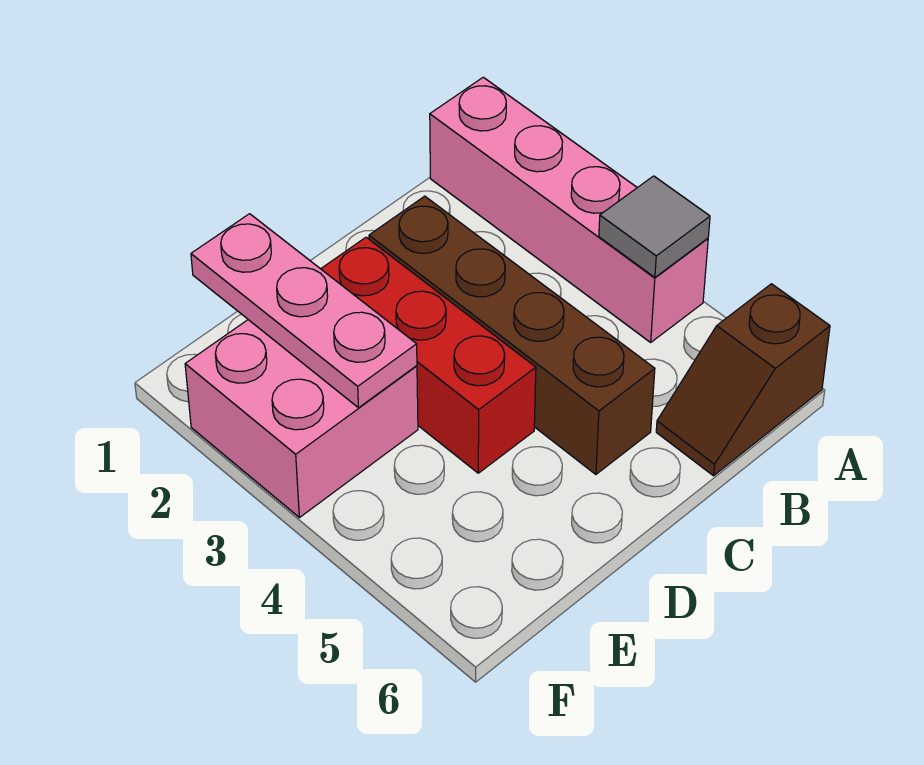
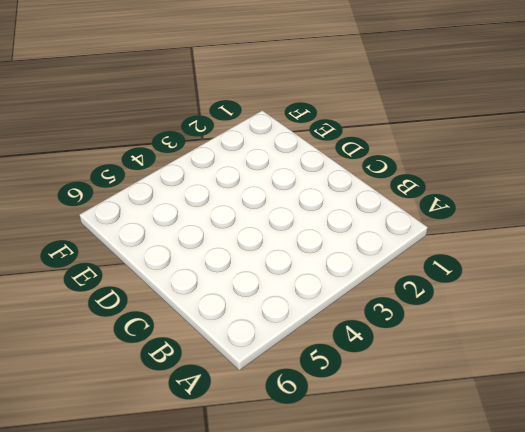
none -> pink 1x4 brick [430,77,708,342]
none -> brown 1x2 slope [656,284,830,476]

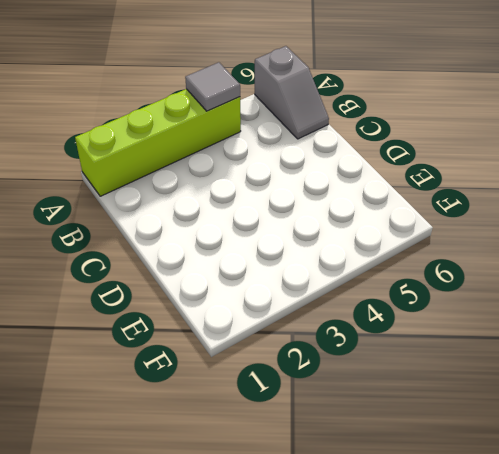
lime 1x4 brick [75,89,241,196] -> pink 1x4 brick [430,77,708,342]
grey 1x2 slope [255,46,329,139] -> brown 1x2 slope [656,284,830,476]
none -> brown 1x4 brick [369,196,655,474]
none -> red 1x3 brick [321,237,536,473]

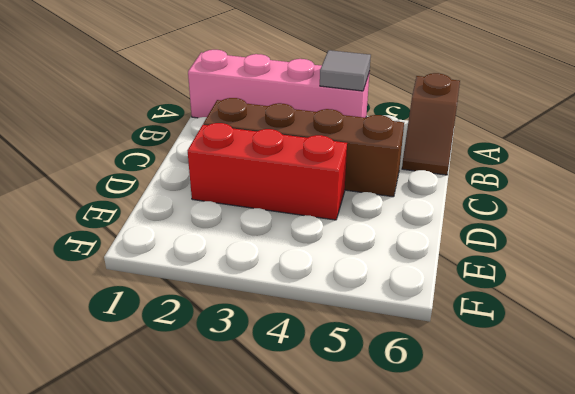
none -> pink 2x2 brick [185,320,418,518]
none -> pink 1x3 plate [191,214,417,408]

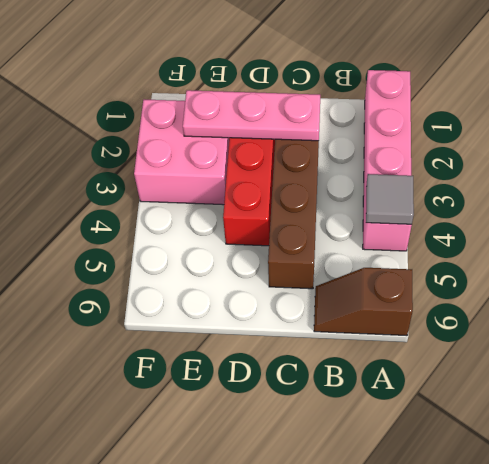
pink 1x3 plate [183,90,320,141] -> pink 1x3 plate turned to [191,214,417,408]

